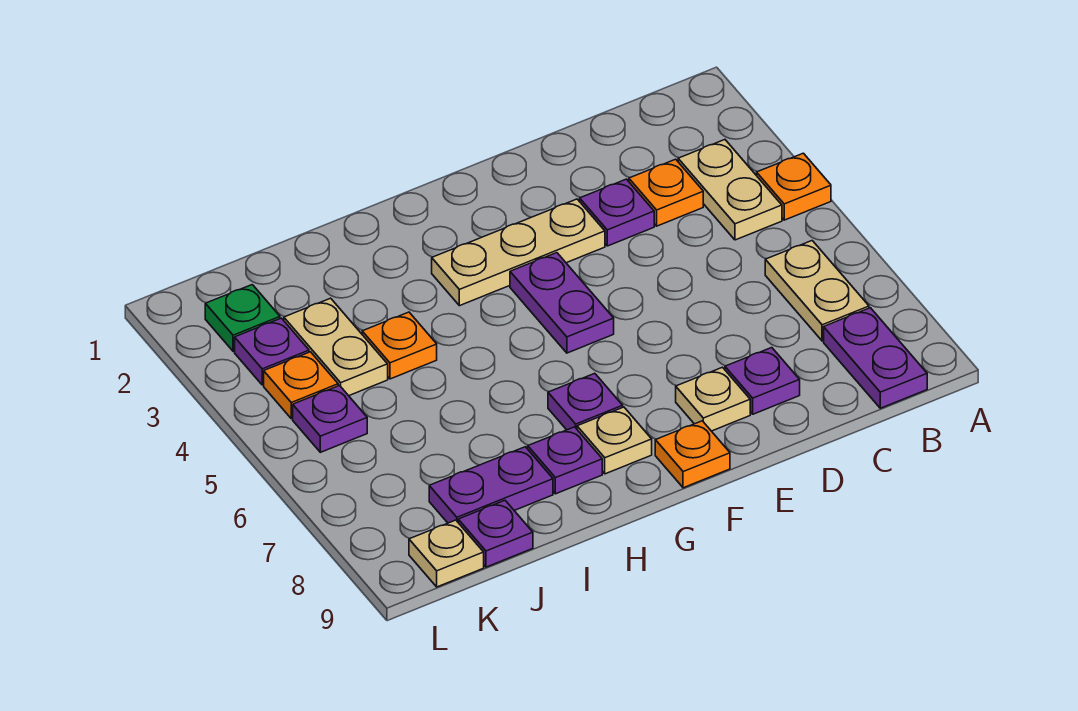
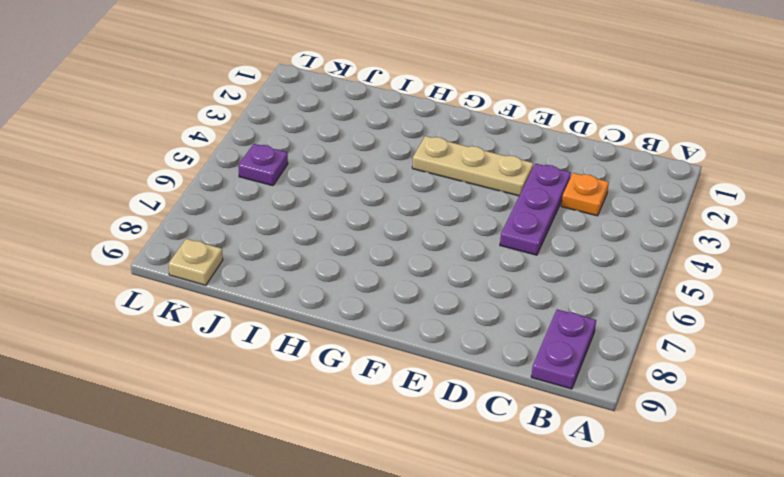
purple 1x3 plate [500,163,571,255] -> purple 1x1 plate [580,179,654,246]
none -> orange 1x1 plate [757,153,831,220]
none -> tan 1x2 plate [678,140,782,240]
none -> tan 1x2 plate [765,241,869,341]

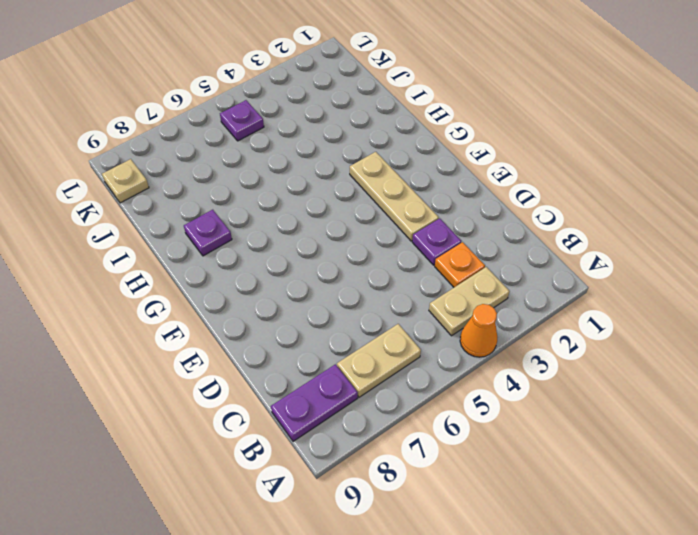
orange 1x1 cone [460,304,497,357] -> orange 1x1 plate [757,153,831,220]
none -> purple 1x1 plate [725,348,800,414]
none -> tan 1x1 plate [676,367,750,431]
none -> purple 1x2 plate [510,253,614,353]

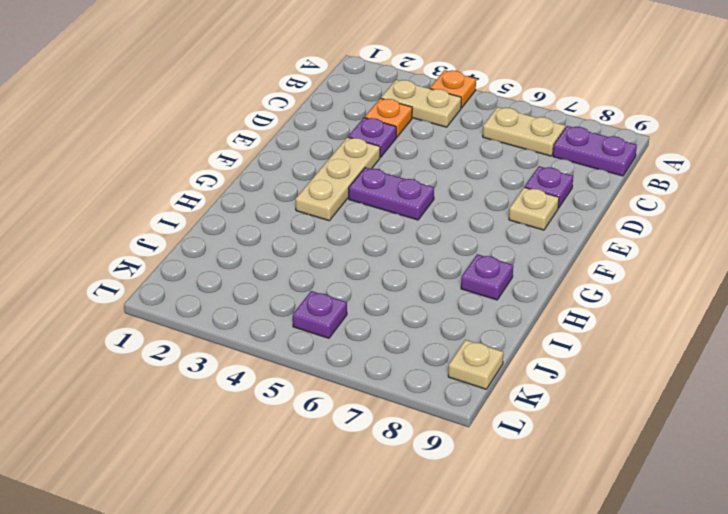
none -> orange 1x1 plate [655,421,730,488]
none -> purple 1x1 plate [548,373,623,430]
none -> tan 1x1 plate [577,407,652,474]

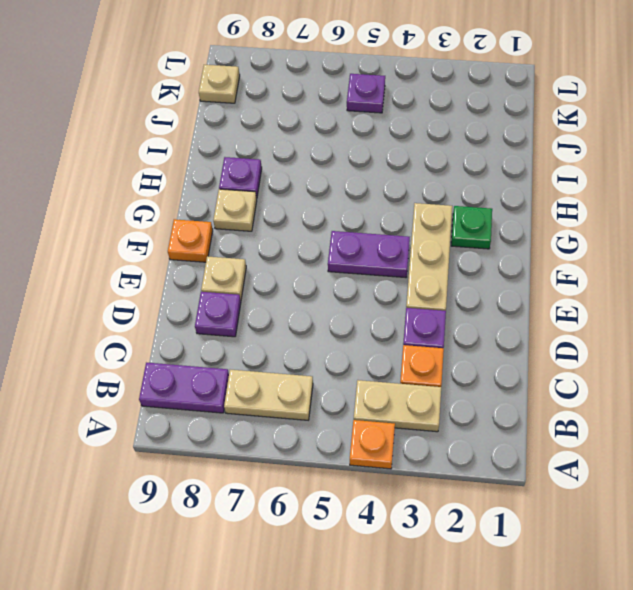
green 1x1 plate [451,206,492,249] -> green 1x1 plate moved to [205,285,280,351]
none -> purple 1x1 plate [548,373,623,430]
none -> orange 1x1 plate [362,312,437,379]
none -> purple 1x2 plate [429,447,553,523]

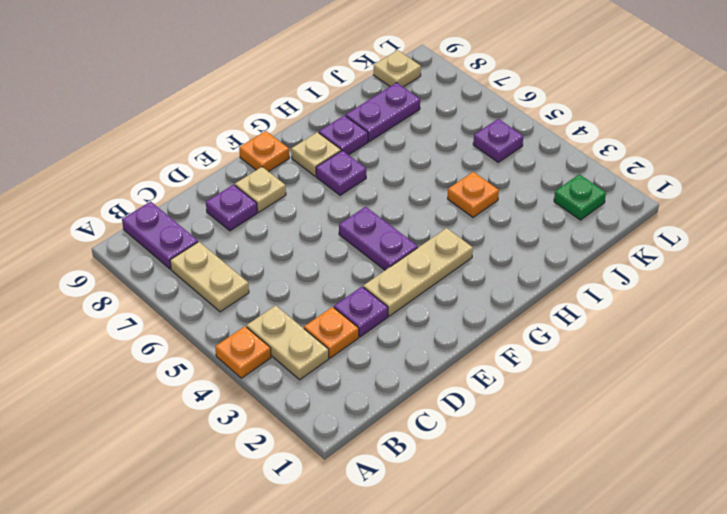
none -> tan 1x2 plate [284,298,388,396]
none -> purple 1x1 plate [458,500,533,567]
none -> purple 1x1 plate [235,318,309,385]

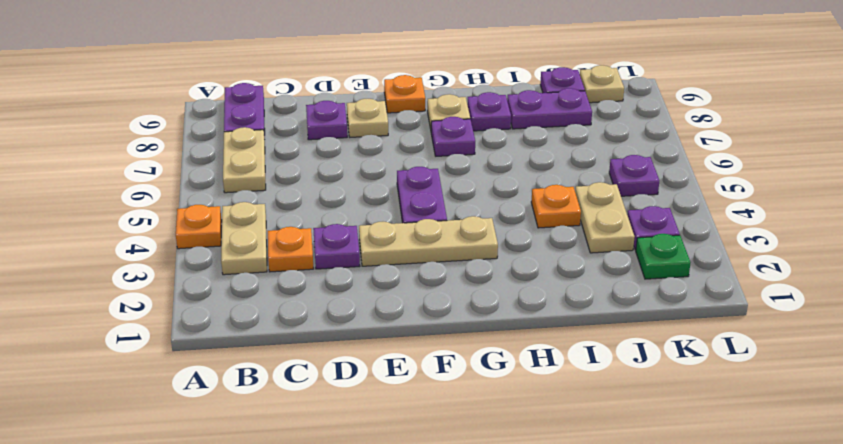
none -> orange 1x1 plate [264,352,338,419]

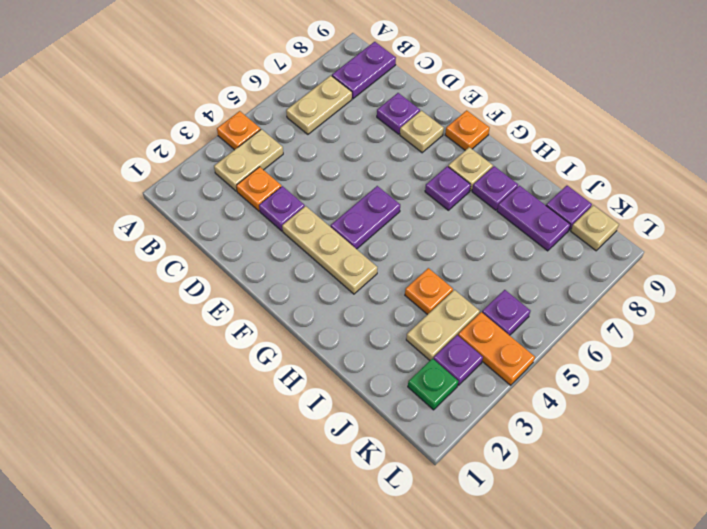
orange 1x2 plate [458,312,535,385] -> orange 1x1 plate [264,352,338,419]

